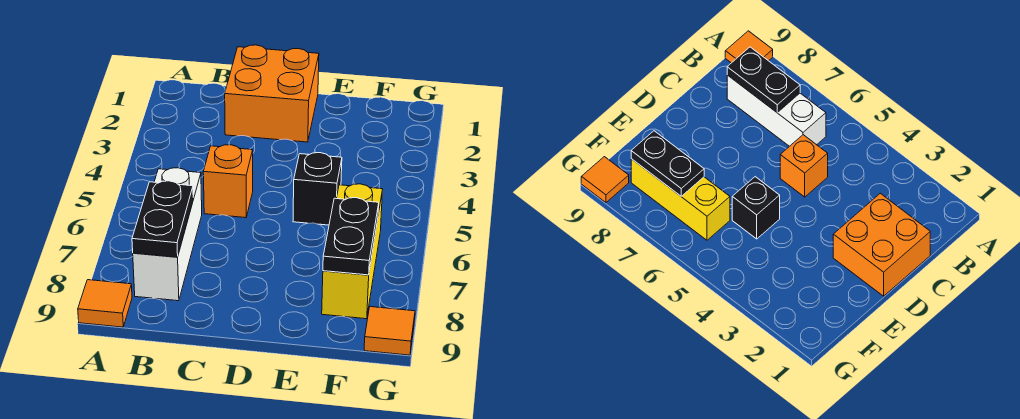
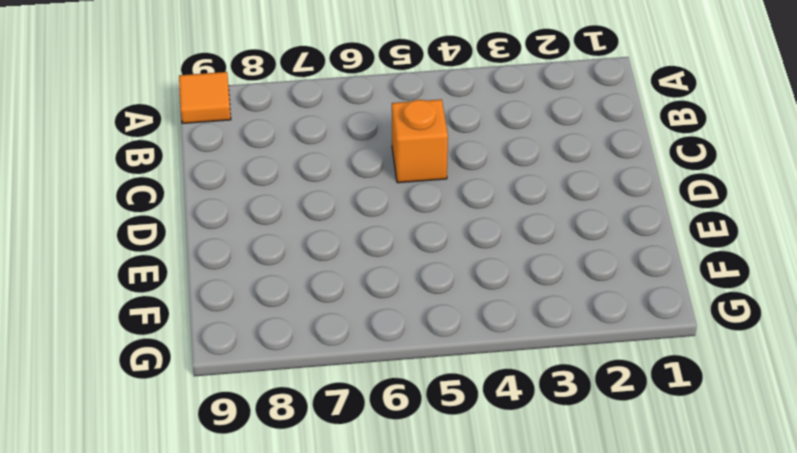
none -> white 1x3 brick [133,168,202,301]
none -> orange 2x2 brick [225,45,319,142]

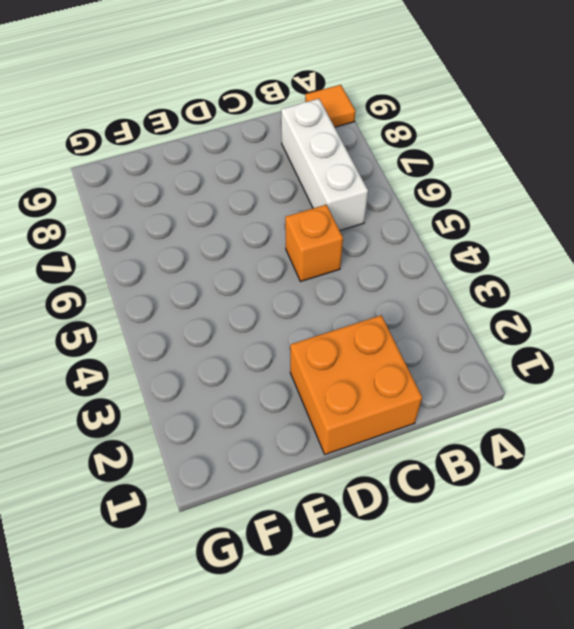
none -> black 1x1 brick [293,153,342,225]
none -> yellow 1x3 brick [322,184,383,319]

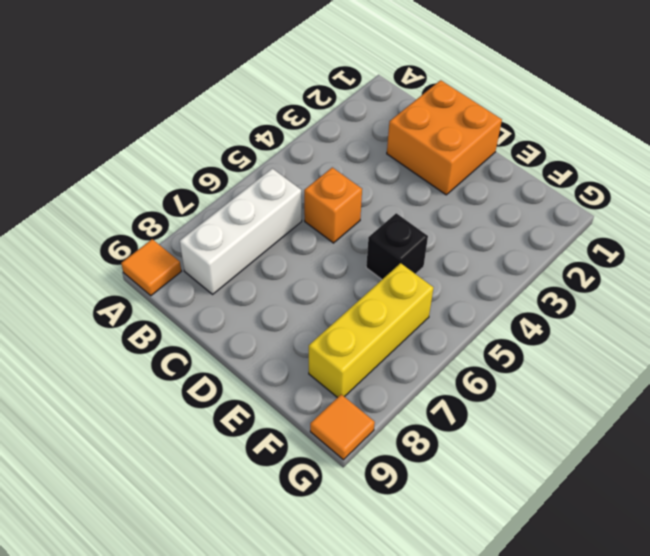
none -> black 1x2 plate [132,181,193,257]
none -> black 1x2 plate [323,198,379,275]

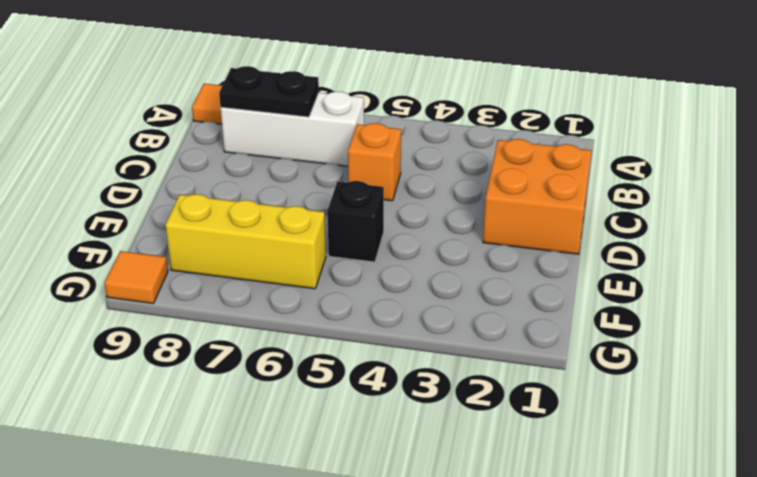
none -> black 1x2 plate [323,198,379,275]

